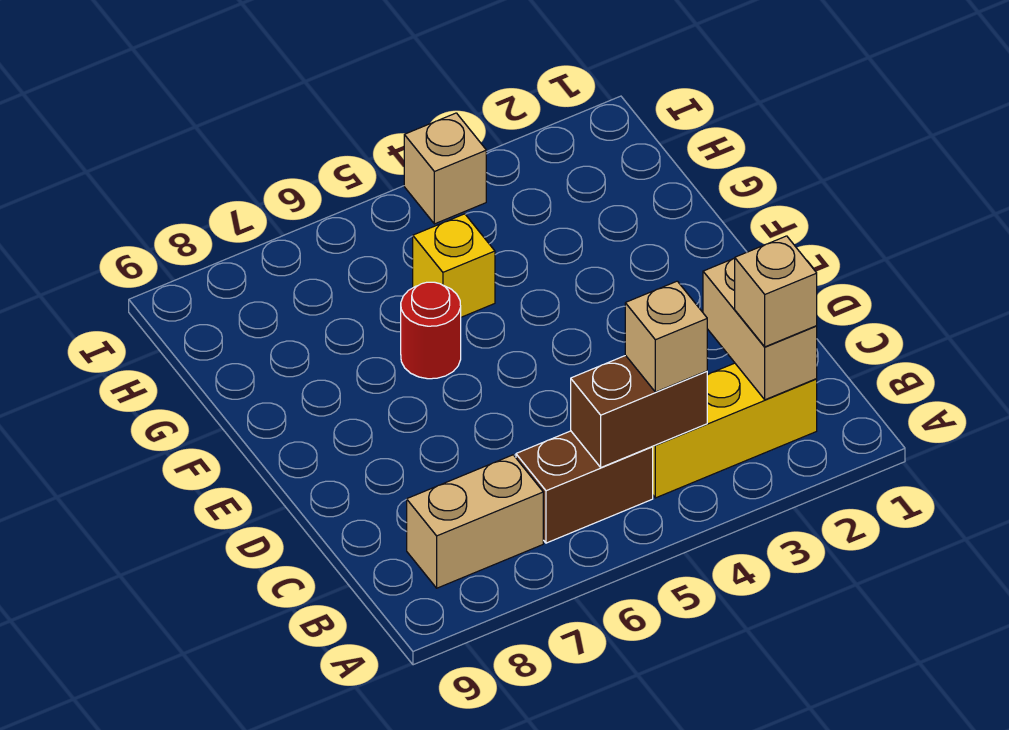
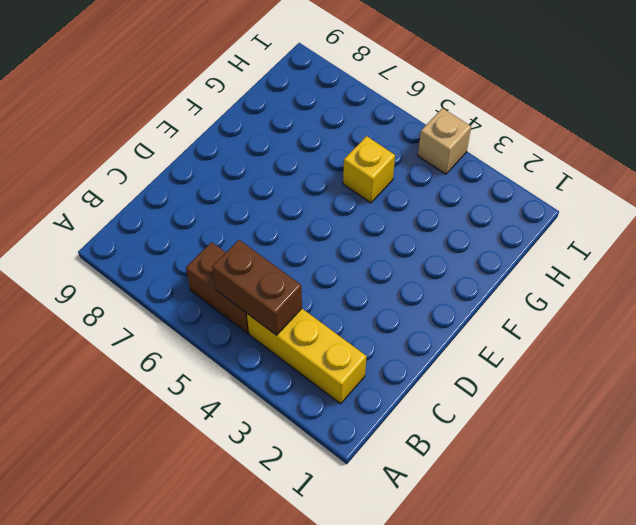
none -> tan 1x2 brick [407,455,543,588]
none -> red 1x1 round brick [401,282,461,379]

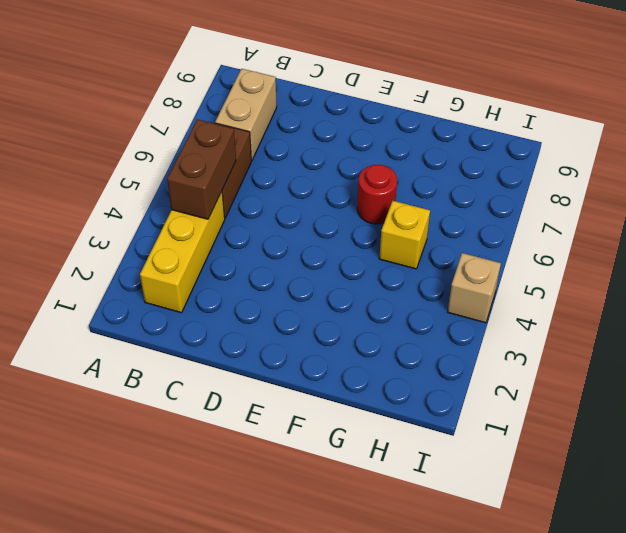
none -> tan 1x2 brick [703,258,817,400]
none -> tan 1x1 brick [735,236,817,347]

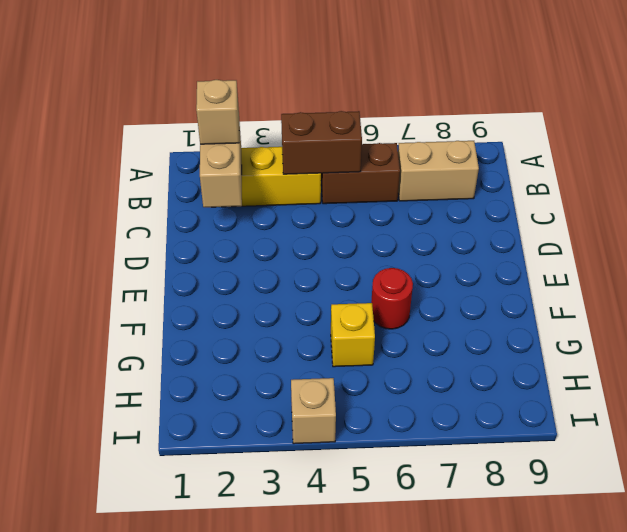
none -> tan 1x1 brick [625,281,707,392]

